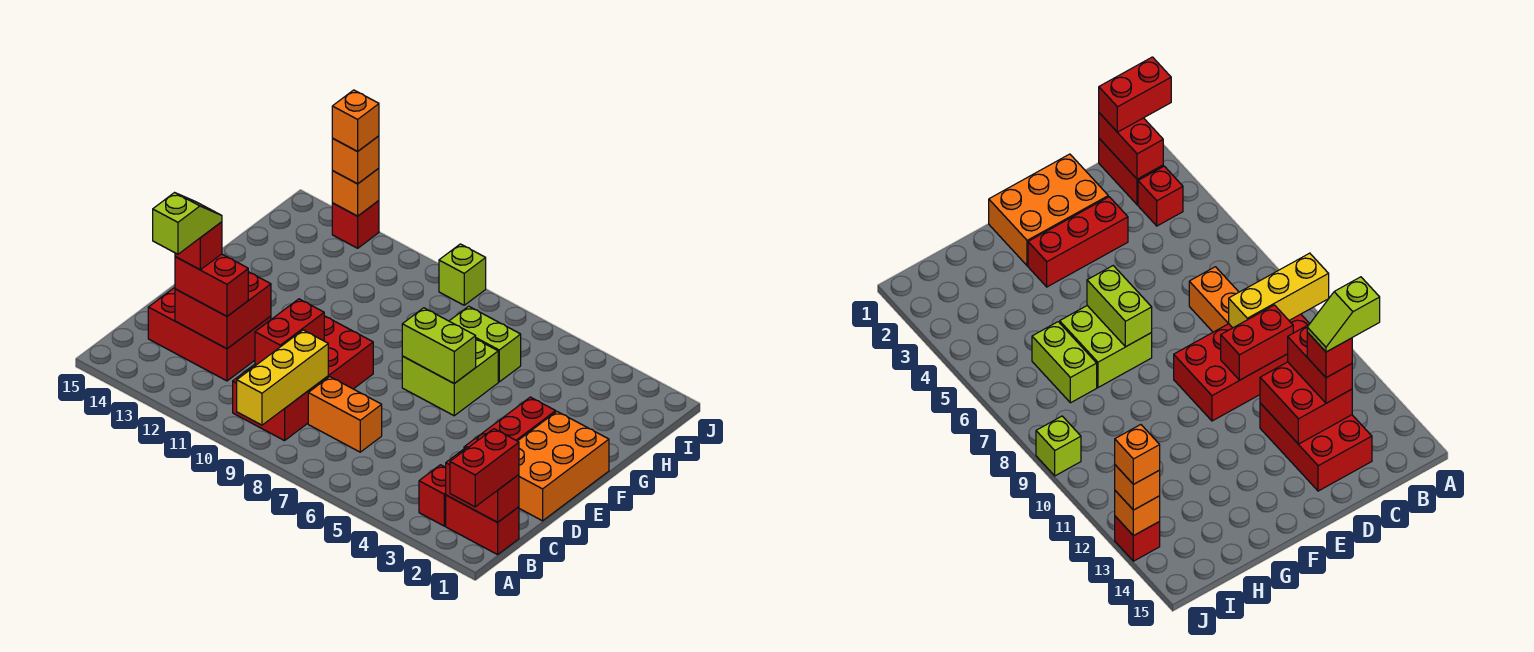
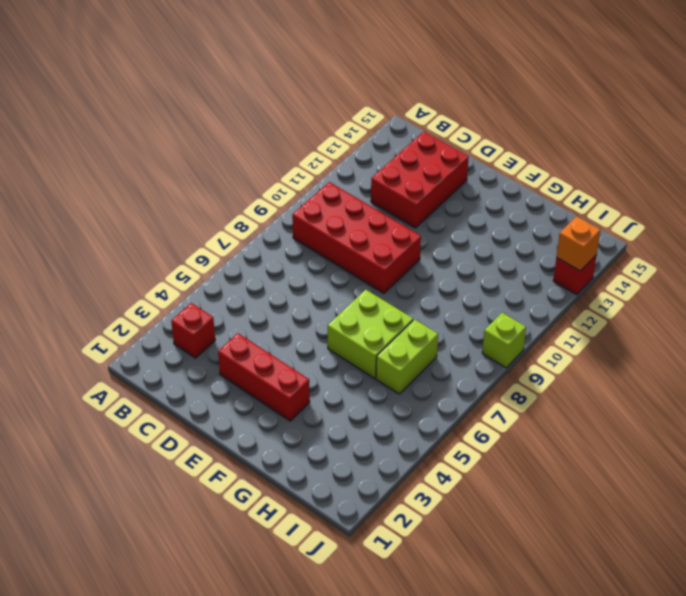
none -> red 1x2 brick [446,495,519,555]
none -> orange 1x2 brick [308,377,382,452]
none -> orange 2x3 brick [518,412,609,521]

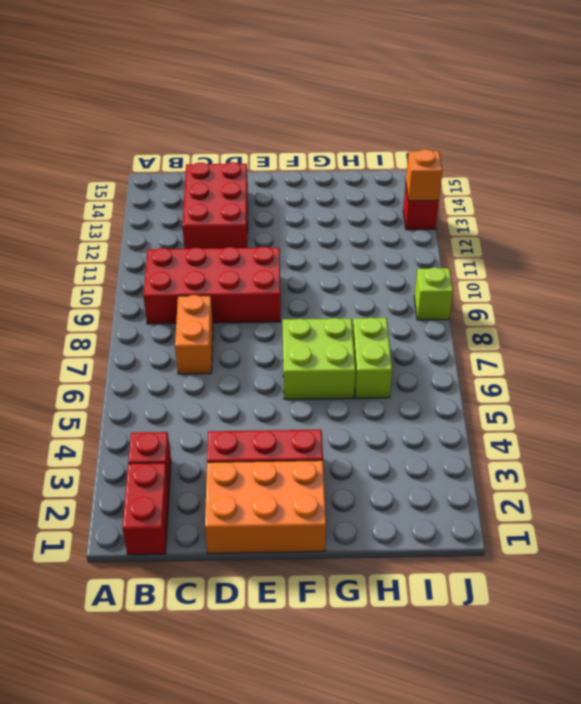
none -> yellow 1x3 brick [237,330,328,425]
none -> red 1x2 brick [445,447,519,522]
none -> red 1x2 brick [255,299,324,365]

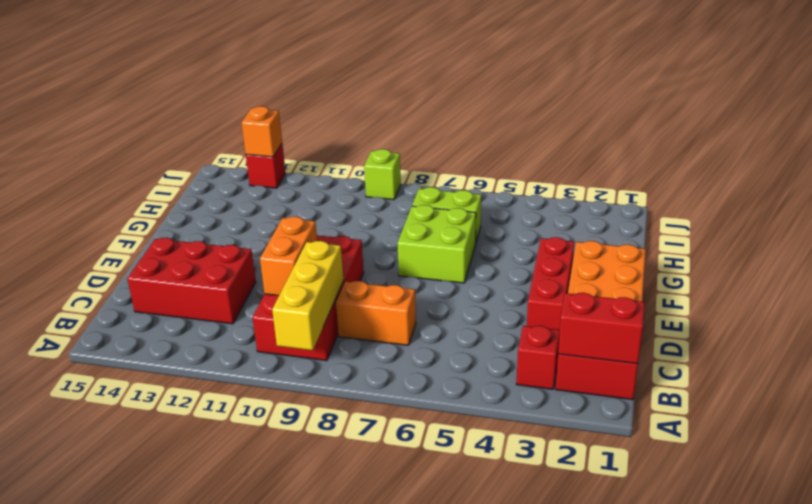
orange 1x2 brick [260,217,317,295] -> red 1x2 brick [255,299,324,365]
none -> red 2x2 brick [175,272,271,349]
none -> lime 1x2 brick [402,308,476,384]
none -> red 1x2 brick [450,429,519,507]

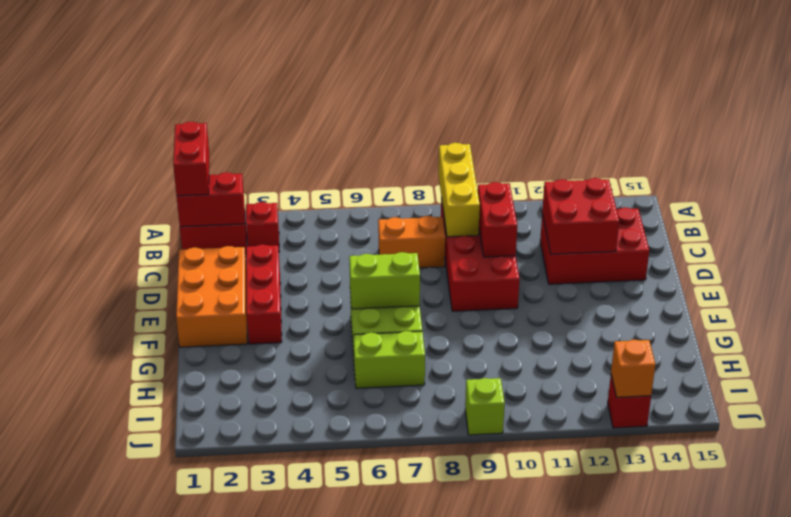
none -> red 1x2 brick [175,254,248,316]
none -> orange 1x1 brick [332,136,379,184]
none -> red 1x1 brick [175,222,222,270]

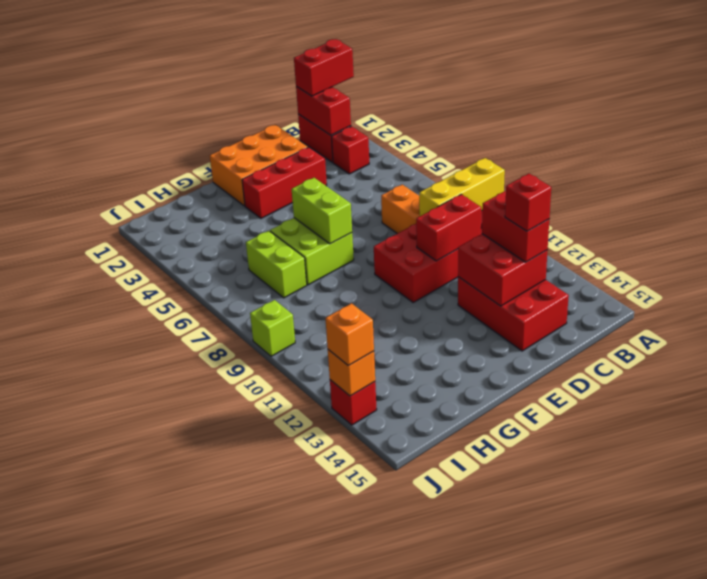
none -> orange 1x1 brick [332,90,379,151]
none -> lime 1x2 slope [153,193,222,254]

